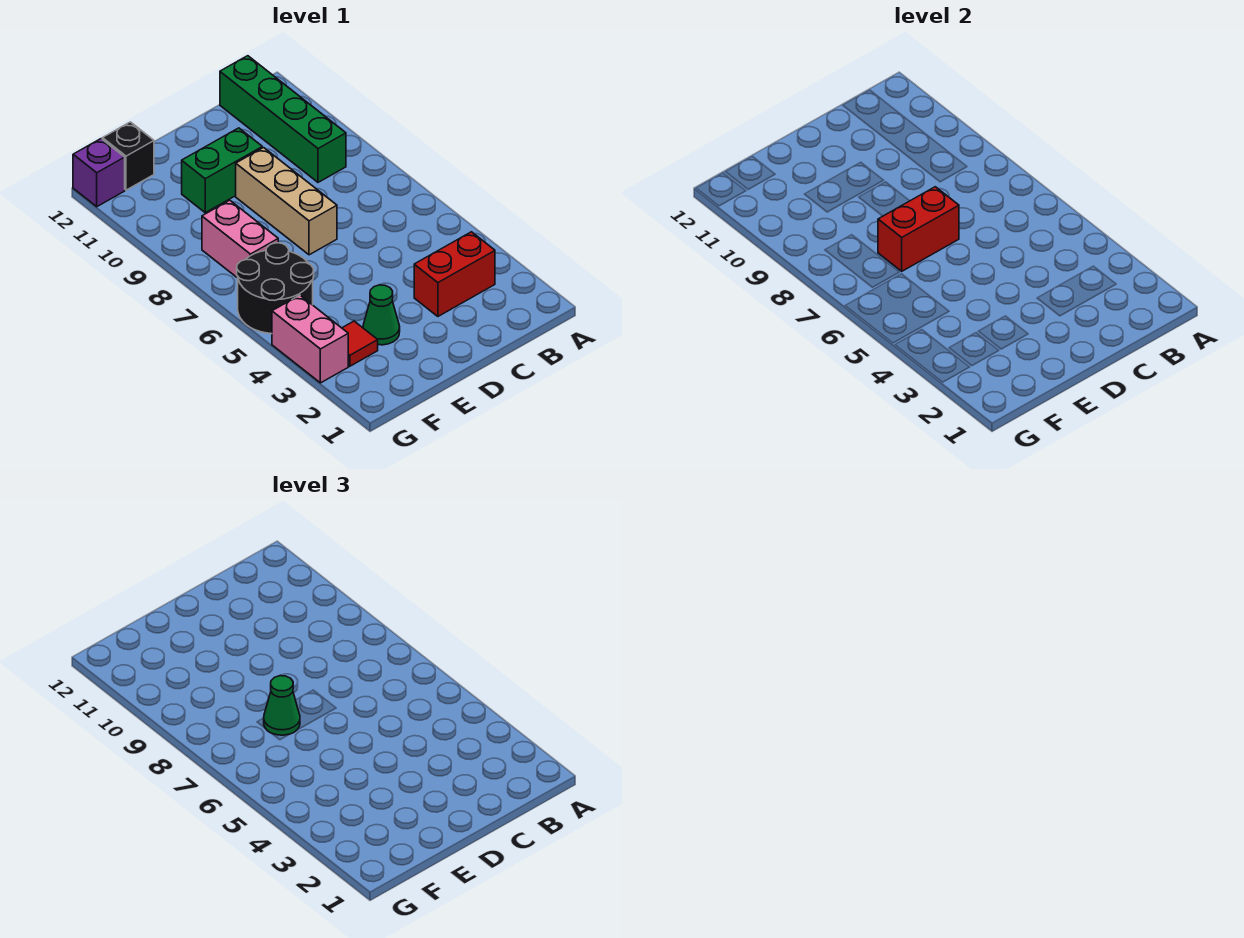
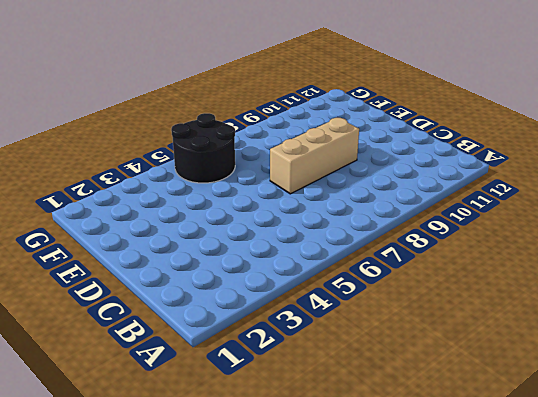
none -> red 1x2 brick [414,232,495,316]
none -> green 1x4 brick [220,56,346,182]
none -> green 1x2 brick [182,128,262,213]

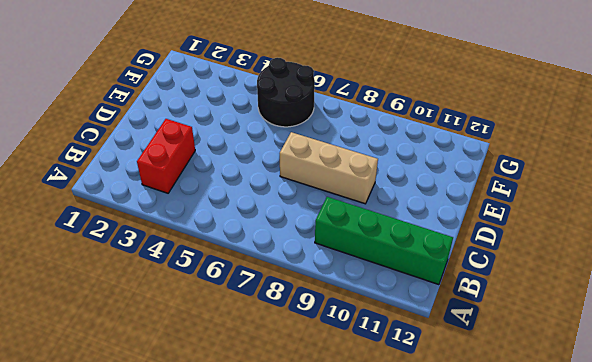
none -> green 1x2 brick [182,128,262,213]
none -> green 1x1 cone [363,285,400,345]
none -> red 1x1 tile [342,321,378,366]

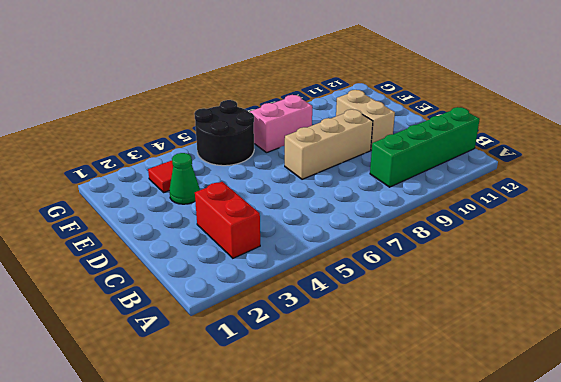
tan 1x2 brick [336,90,395,150] -> green 1x2 brick [182,128,262,213]
none -> black 1x1 brick [102,122,154,190]
none -> pink 1x2 brick [272,295,348,383]
none -> purple 1x1 brick [73,139,125,207]

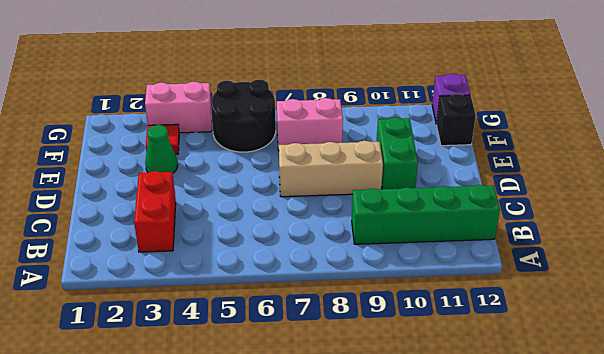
none -> red 1x2 brick [878,187,959,271]
none -> green 1x1 cone [264,676,300,735]

